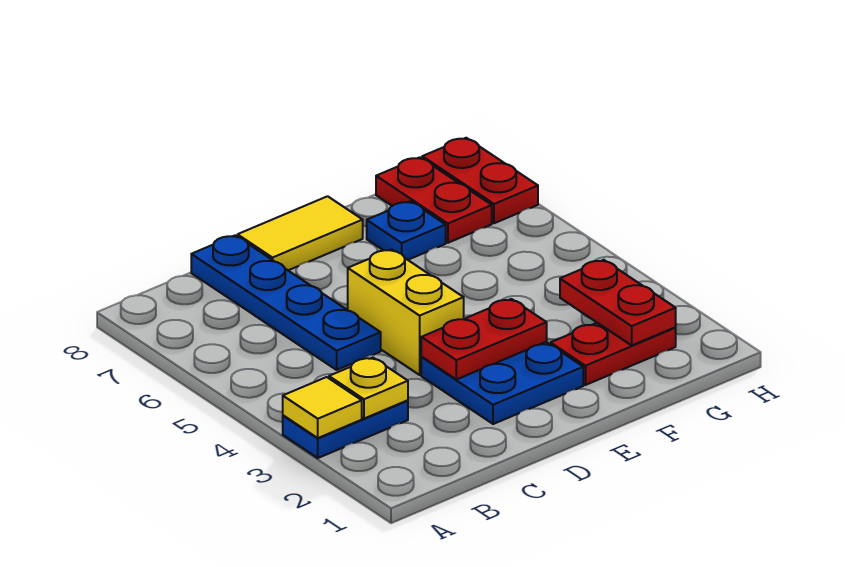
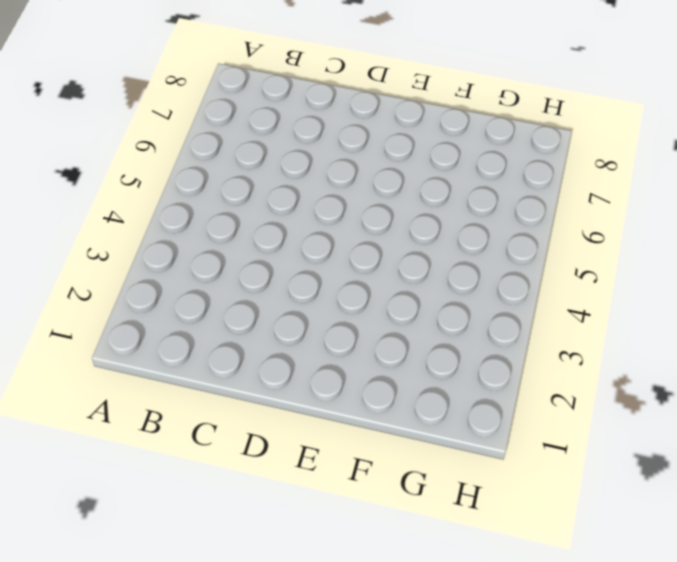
none -> blue 1x2 plate [283,400,408,458]
none -> blue 1x4 plate [191,235,381,370]
none -> blue 2x2 plate [421,342,583,424]

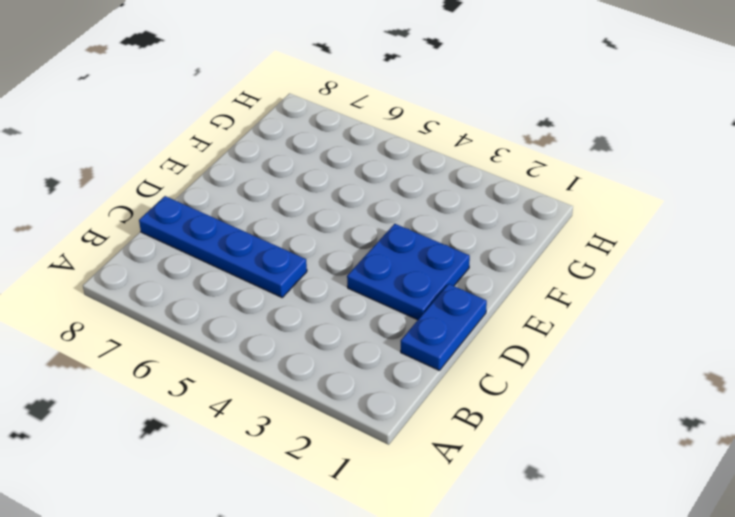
blue 1x2 plate [401,284,487,371] -> blue 1x2 plate moved to [283,400,408,458]
none -> yellow 1x2 brick [348,249,464,375]
none -> yellow 1x2 tile [238,196,363,270]
none -> red 1x2 plate [551,323,676,385]

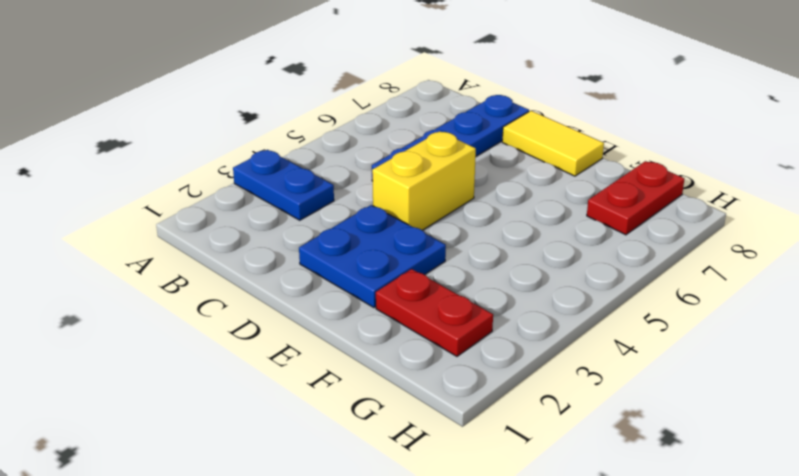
none -> blue 1x1 plate [367,201,446,260]
none -> red 1x2 plate [422,138,538,223]
none -> yellow 1x1 tile [283,377,362,438]

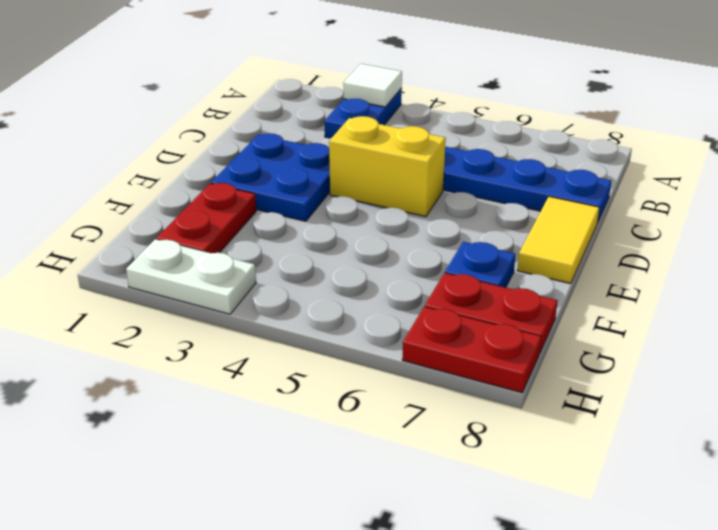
white 1x1 tile [343,64,402,107] -> yellow 1x1 tile [283,377,362,438]
white 1x2 plate [126,239,256,314] -> none
none -> yellow 1x1 plate [329,358,408,419]
none -> red 1x2 plate [421,299,547,379]
none -> red 1x2 plate [560,260,676,345]

